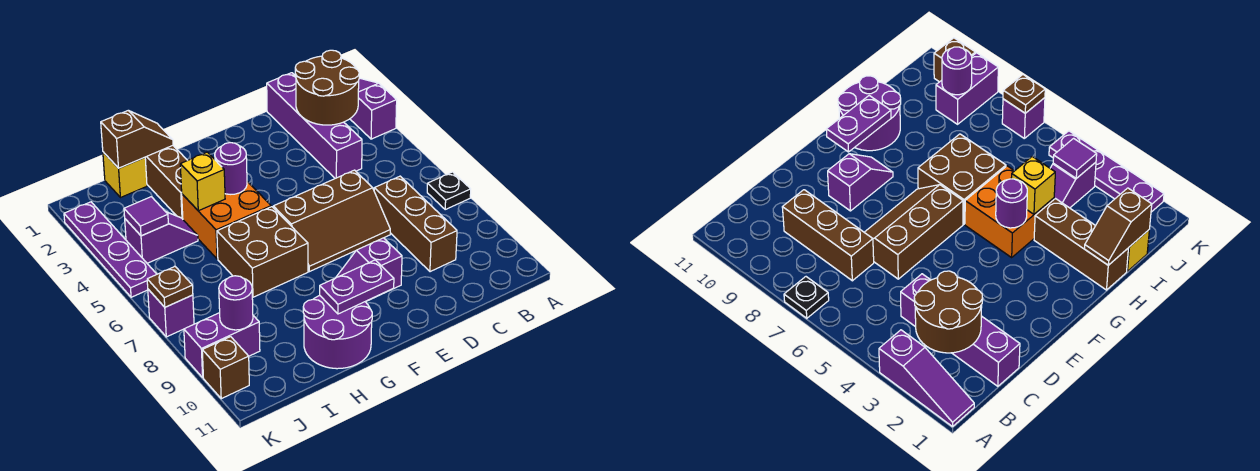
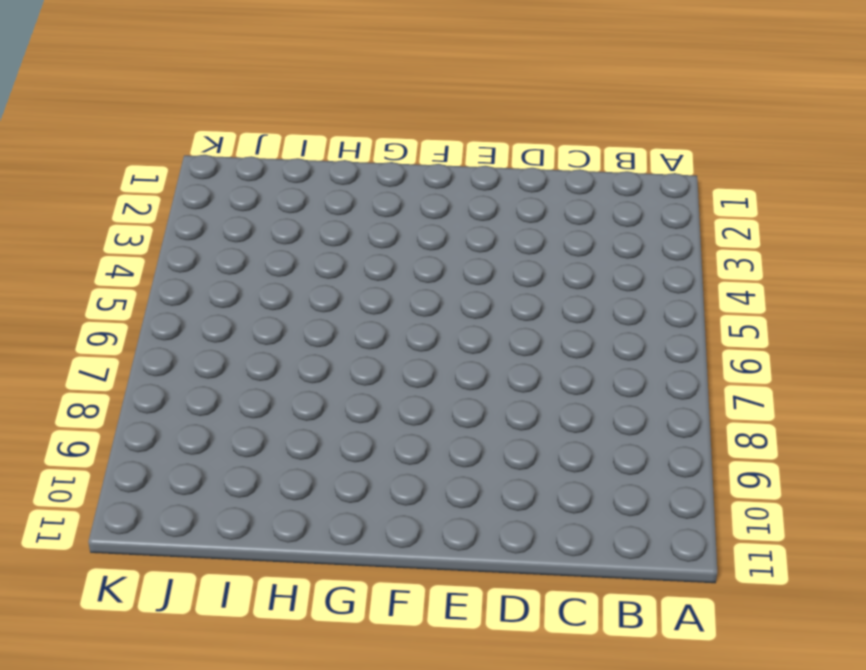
none -> purple 1x3 slope [350,78,397,139]
none -> black 1x1 plate [427,172,471,209]
none -> purple 1x4 brick [267,73,362,178]

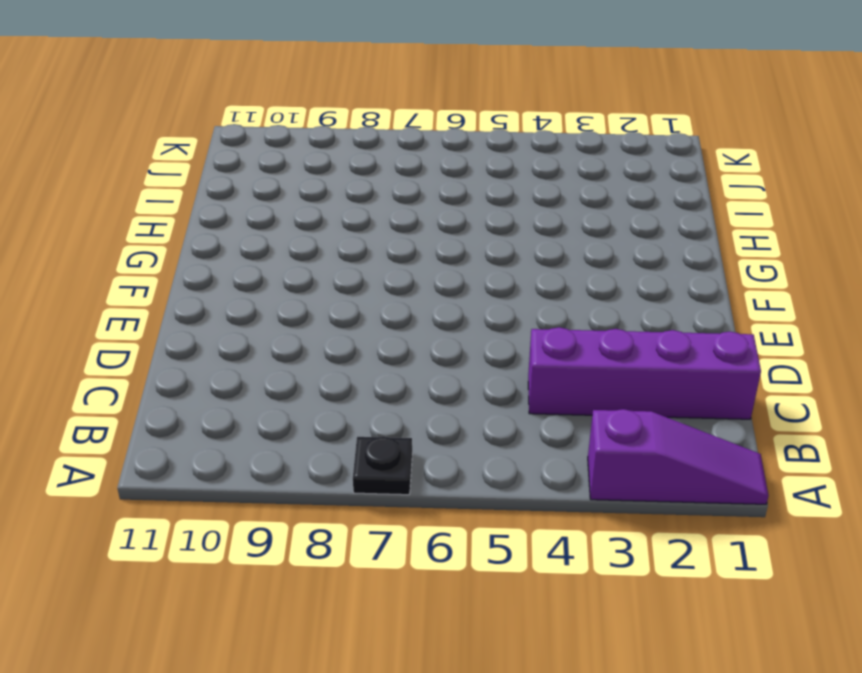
none -> brown 1x3 brick [374,176,457,272]
none -> brown 2x3 slope [273,170,390,272]
none -> purple 1x2 slope [337,238,402,301]

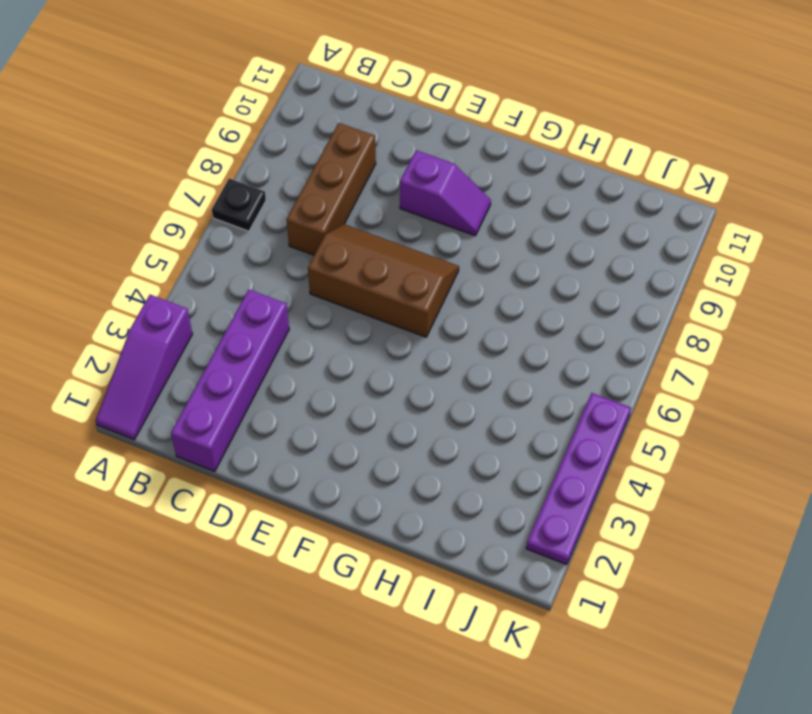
none -> orange 2x2 brick [182,182,271,259]
none -> brown 2x2 brick [217,207,308,297]
none -> purple 2x2 round brick [303,296,372,369]

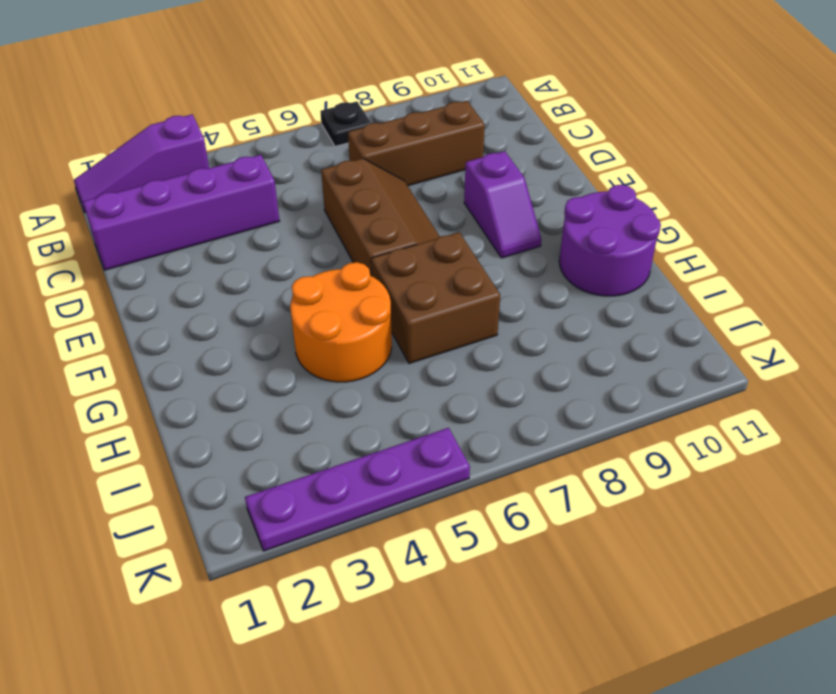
orange 2x2 round brick [290,262,392,382] -> orange 2x2 brick [182,182,271,259]
none -> brown 1x3 brick [145,146,187,219]
none -> yellow 1x1 brick [103,152,147,198]
none -> purple 1x2 slope [125,212,198,263]

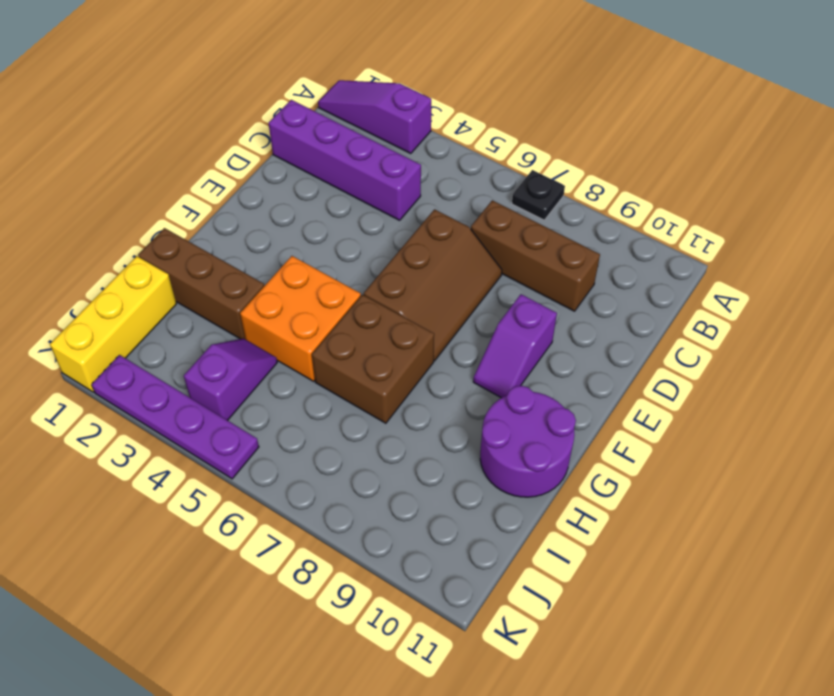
yellow 1x3 brick [50,256,176,392] -> yellow 1x1 brick [103,152,147,198]
none -> purple 1x2 brick [184,313,260,377]
none -> purple 1x1 brick [148,289,194,337]
none -> brown 1x1 brick [202,337,249,399]

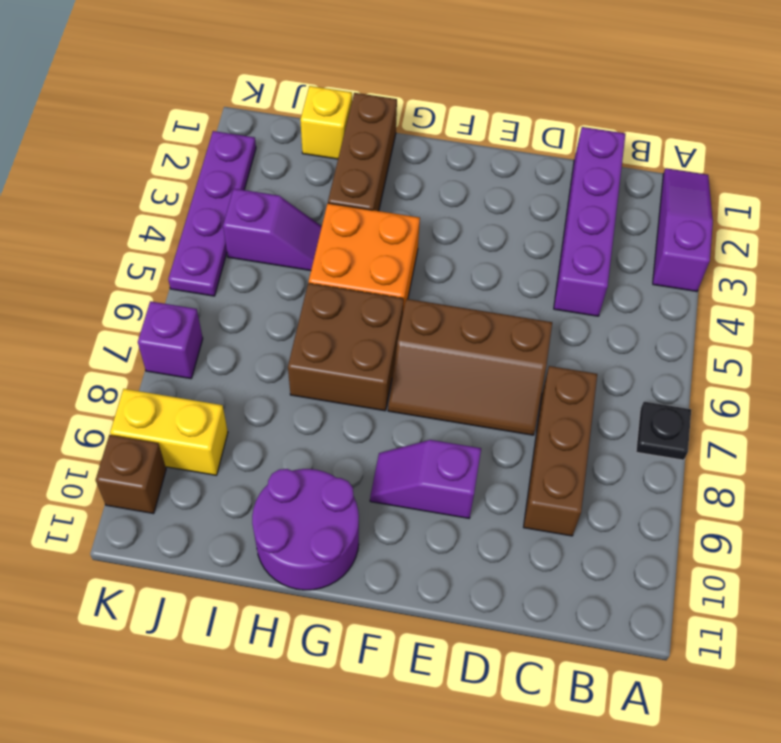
yellow 1x2 brick [110,389,228,475] -> purple 1x2 brick [184,313,260,377]
none -> brown 2x2 round brick [295,50,359,125]
none -> purple 1x2 plate [320,260,394,314]
none -> purple 1x1 round brick [215,143,247,194]

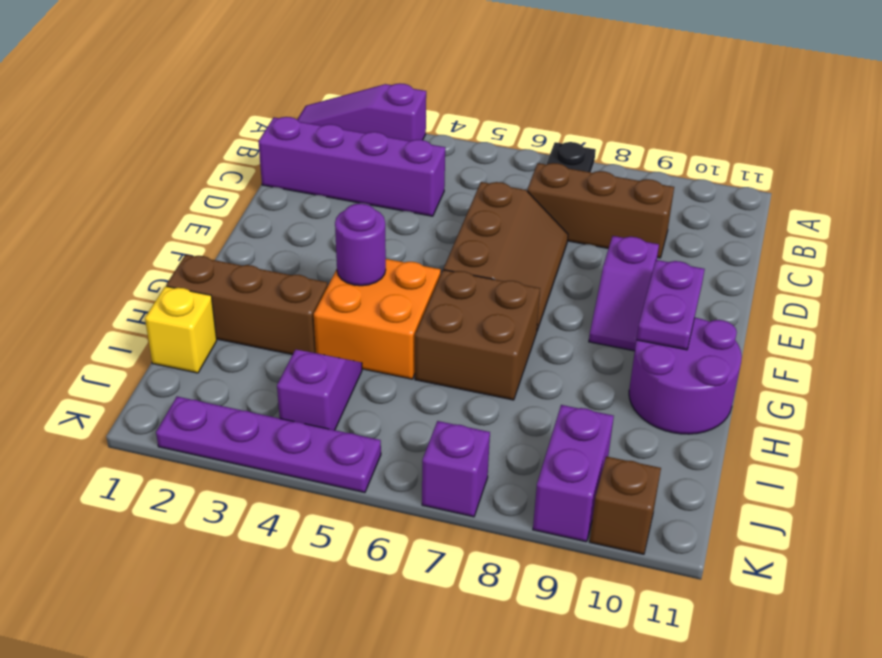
none -> brown 2x2 round brick [295,50,359,125]
none -> brown 1x2 slope [101,111,173,168]
none -> yellow 1x1 brick [180,152,225,211]

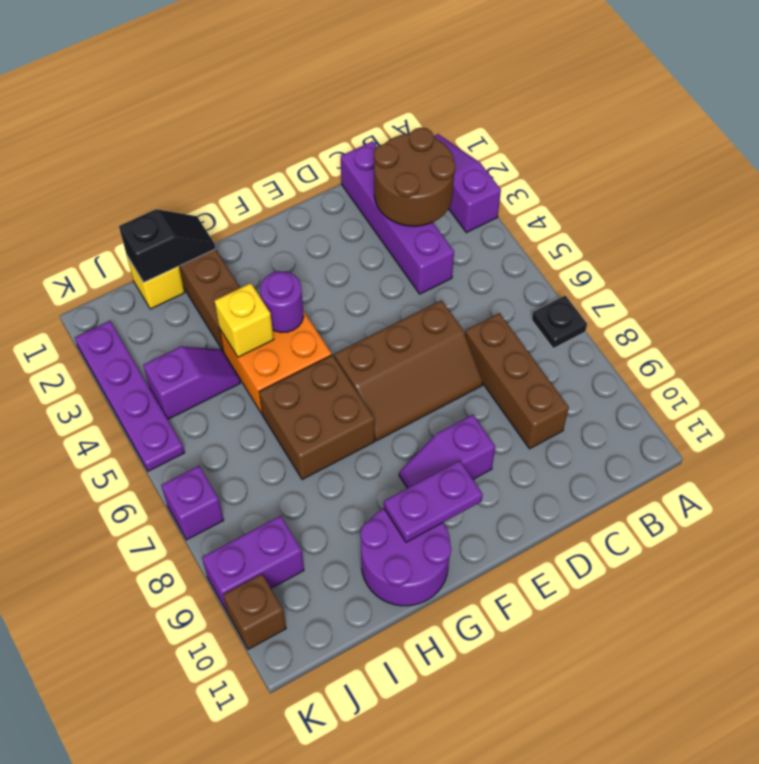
black 1x2 slope [119,209,216,283] -> brown 1x2 slope [101,111,173,168]
none -> purple 1x1 tile [124,197,168,236]
none -> purple 1x1 round brick [219,276,253,330]
none -> brown 1x1 plate [147,266,193,307]

